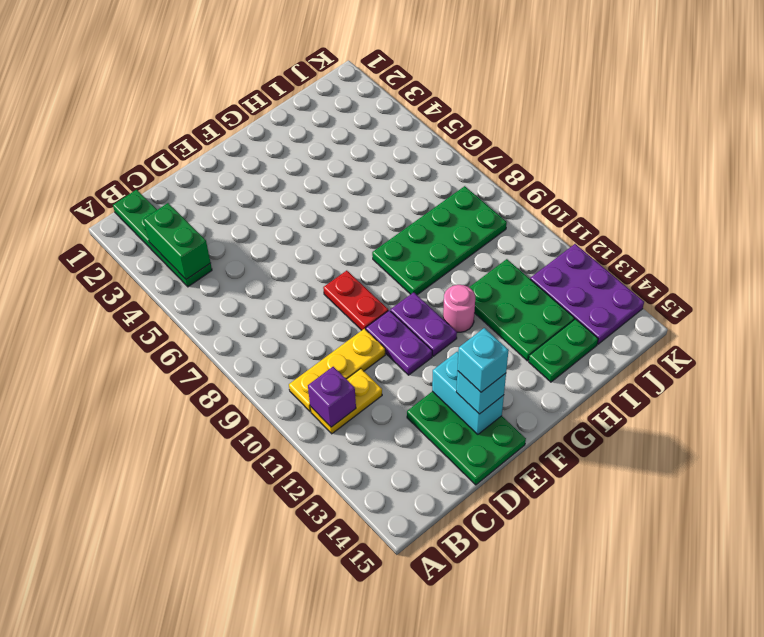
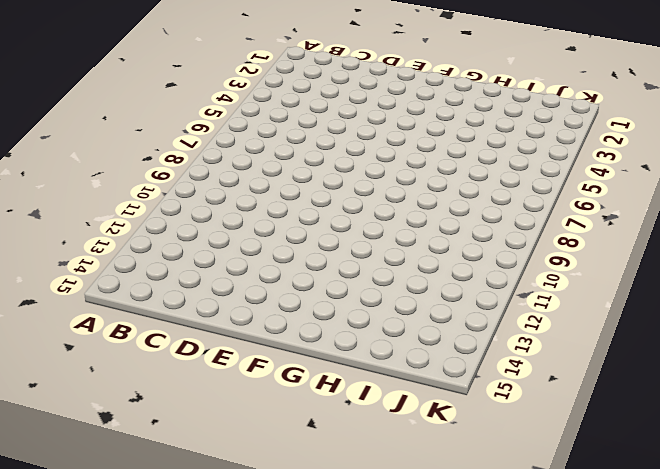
none -> green 1x4 plate [113,190,212,287]
none -> yellow 1x3 plate [289,329,385,411]
none -> yellow 1x2 plate [310,369,382,434]

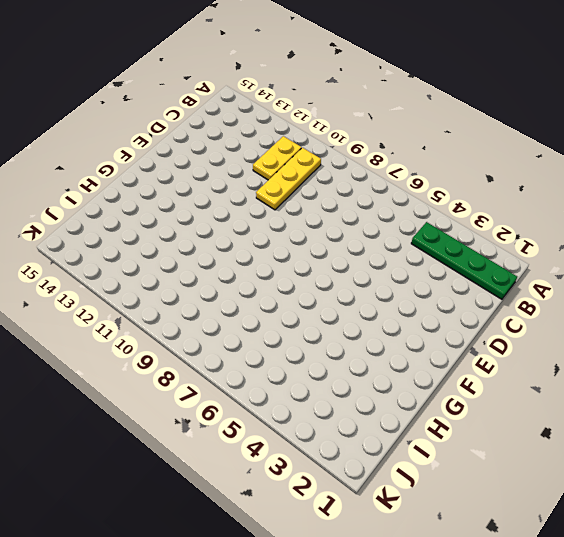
none -> green 2x3 plate [407,391,526,485]
none -> red 1x2 plate [323,271,388,330]
none -> purple 1x2 plate [366,310,432,375]

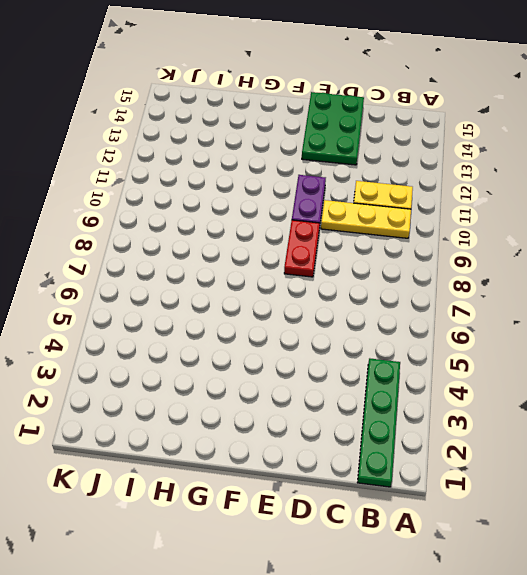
none -> purple 1x2 plate [391,292,457,356]
none -> green 2x4 plate [372,186,507,295]
none -> pink 1x1 round brick [443,285,475,332]

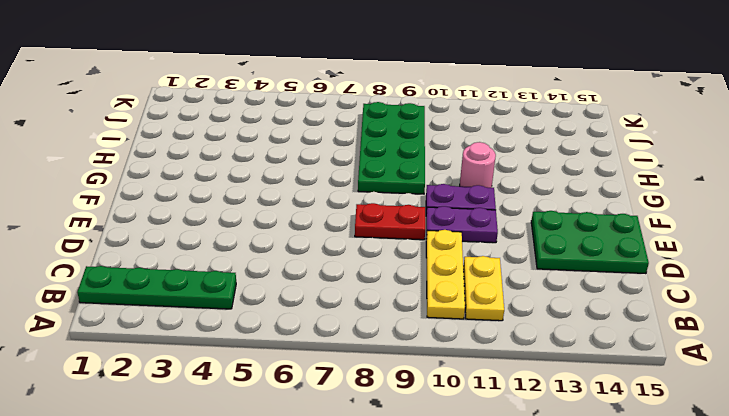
none -> green 2x3 plate [469,259,574,361]
none -> green 1x2 plate [529,319,598,382]
none -> purple 2x3 plate [530,244,644,344]

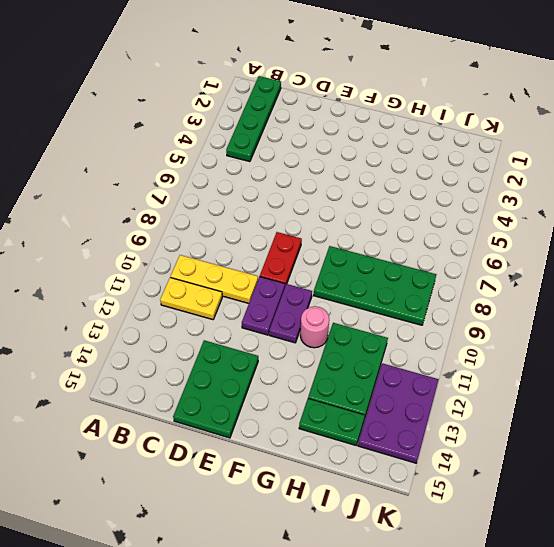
none -> green 1x2 brick [143,203,211,280]
none -> purple 1x1 brick [308,367,356,427]
none -> cyan 1x2 brick [432,352,504,434]

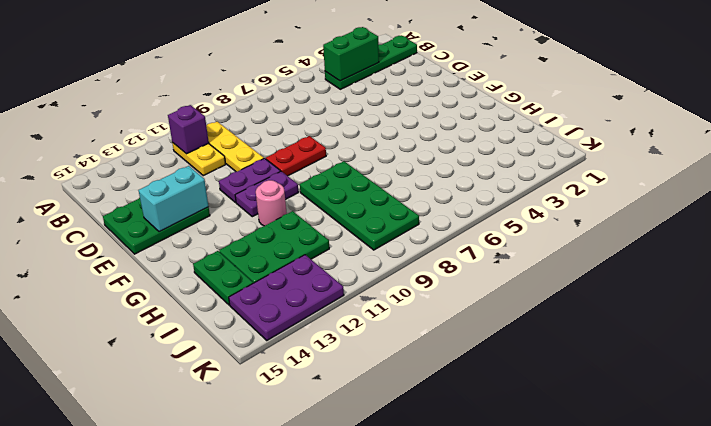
none -> cyan 1x1 brick [456,371,506,414]
none -> cyan 1x1 brick [458,328,509,392]

